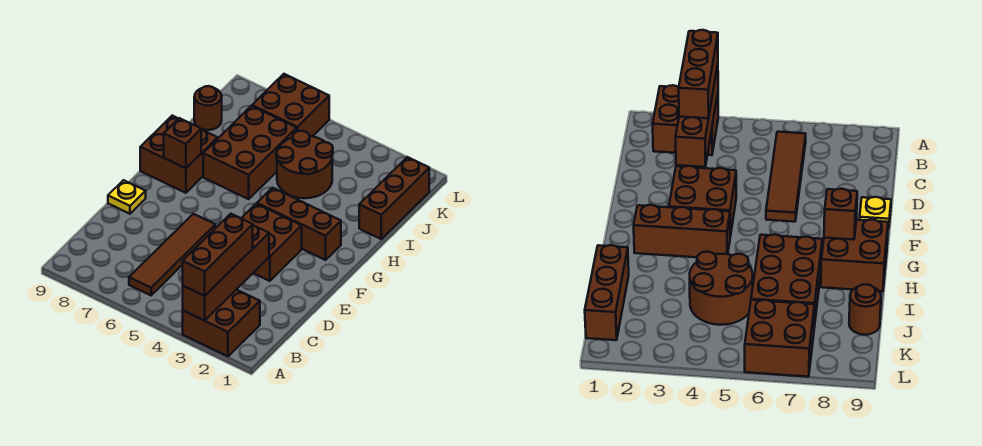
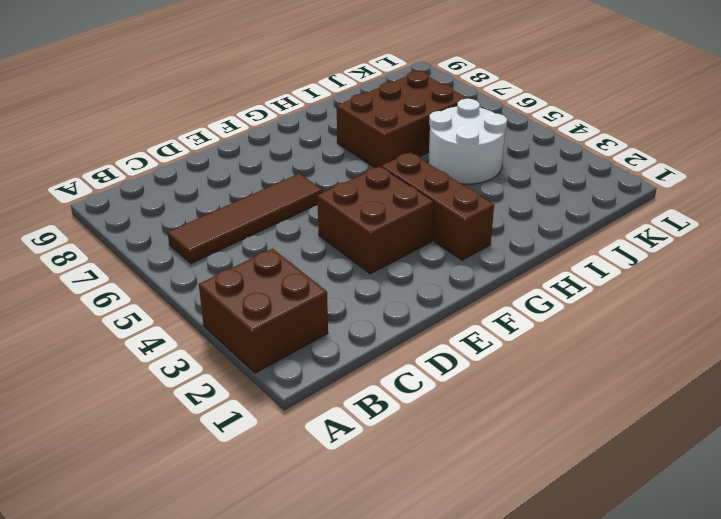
white 2x2 round brick [428,99,507,184] -> brown 2x2 round brick [276,131,333,198]
none -> yellow 1x1 plate [108,180,146,214]
none -> brown 2x2 brick [140,116,218,193]
none -> brown 1x3 brick [359,157,429,239]

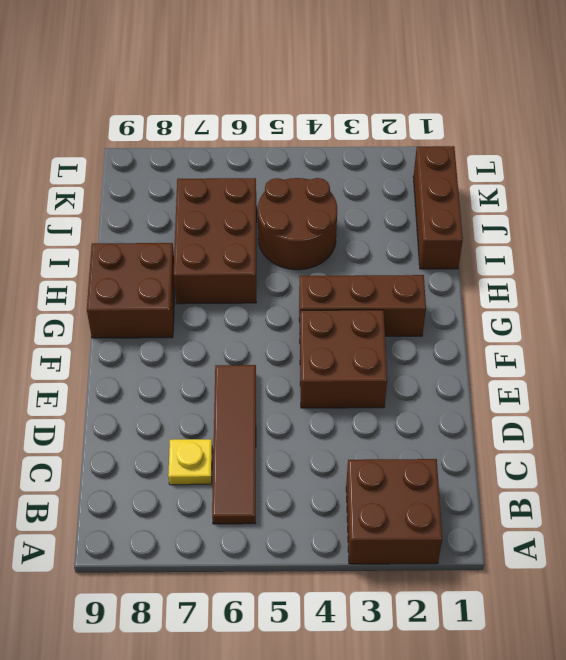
yellow 1x1 plate [168,439,212,485] -> yellow 1x1 plate moved to [108,180,146,214]
none -> brown 1x1 round brick [194,86,222,130]
none -> brown 2x2 brick [252,74,329,136]
none -> brown 1x4 brick [183,225,269,321]

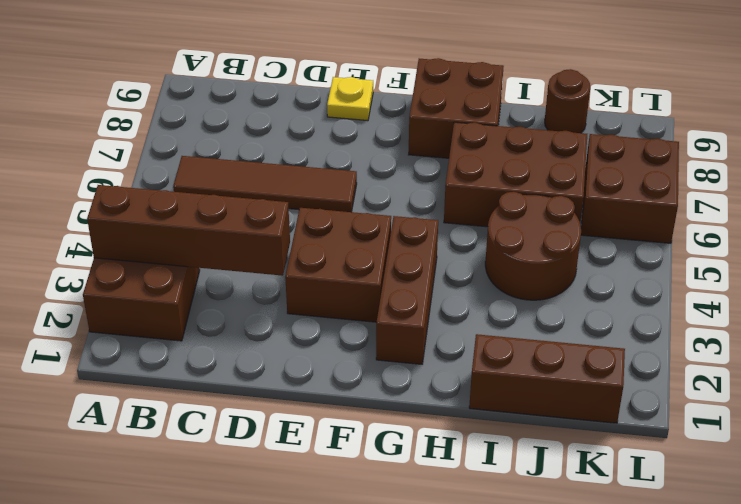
none -> brown 1x1 brick [164,118,201,168]
none -> brown 1x3 brick [183,214,253,296]

